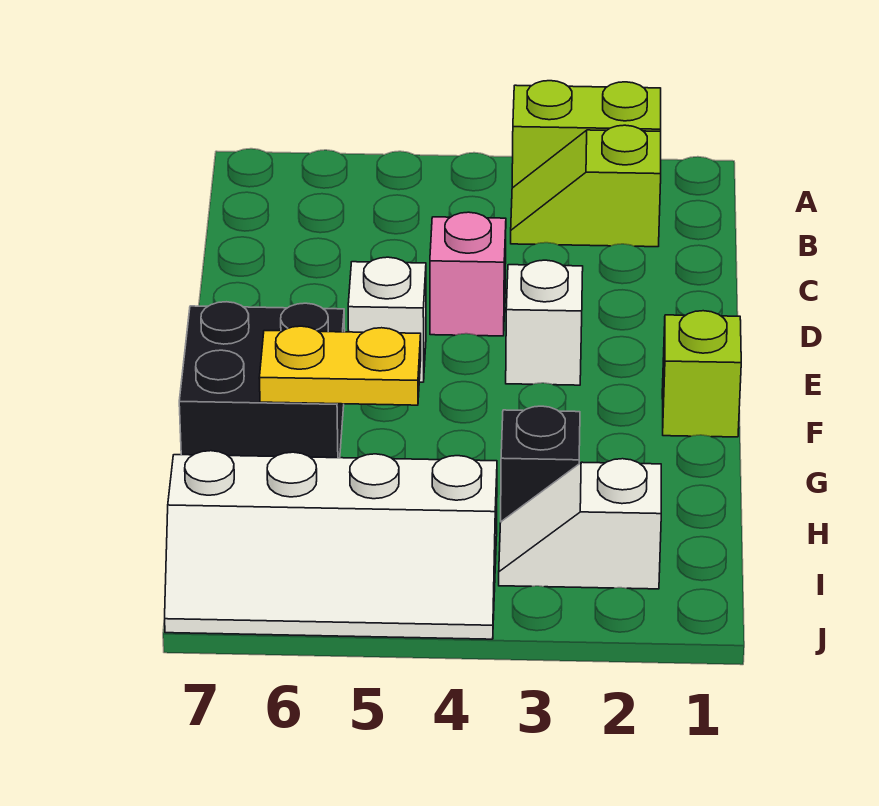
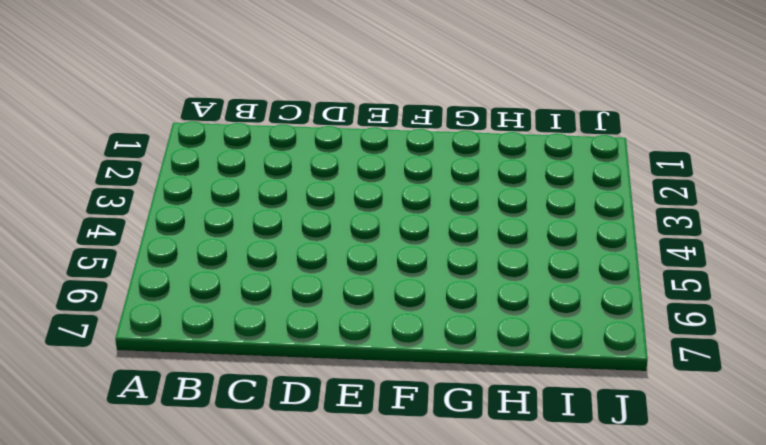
none -> lime 1x2 brick [512,81,661,188]
none -> lime 1x2 slope [511,125,661,247]

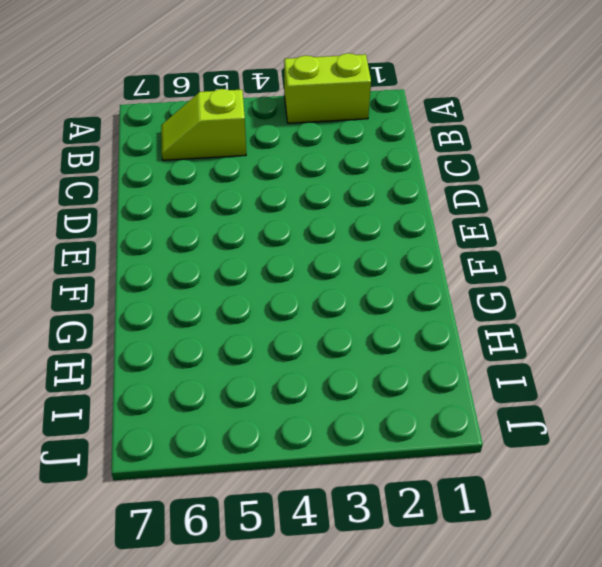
lime 1x2 slope [161,89,246,160] -> lime 1x2 slope moved to [511,125,661,247]
none -> pink 1x1 brick [430,212,506,336]
none -> white 1x1 brick [506,260,583,385]

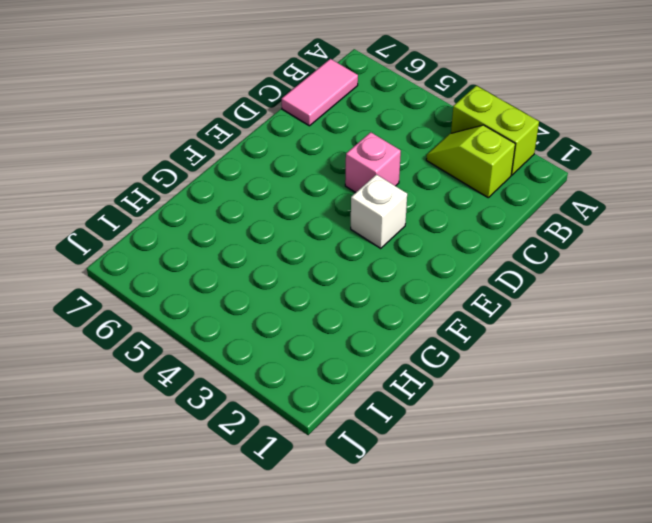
pink 1x2 tile [282,59,358,126] -> none
none -> white 1x1 brick [348,257,426,382]
none -> lime 1x1 brick [662,311,741,437]

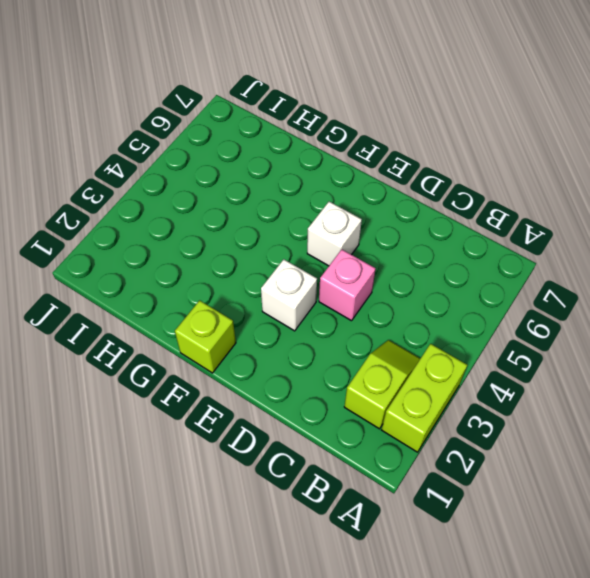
none -> black 2x2 brick [179,302,345,458]
none -> black 1x1 brick [501,406,580,522]

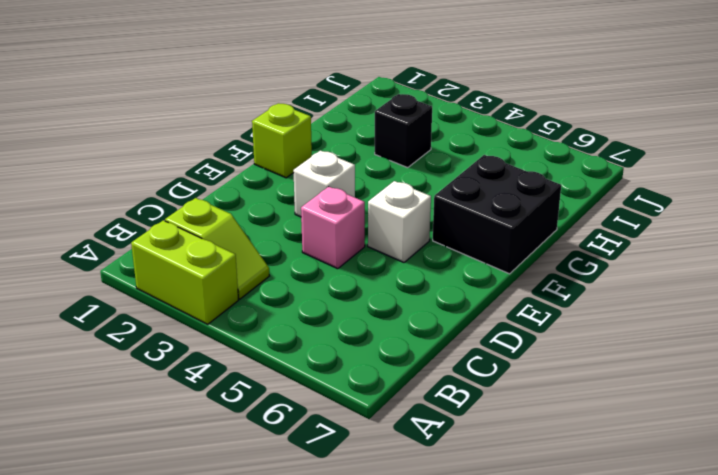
none -> white 1x2 slope [499,459,661,589]
none -> white 2x4 slope [165,451,497,639]

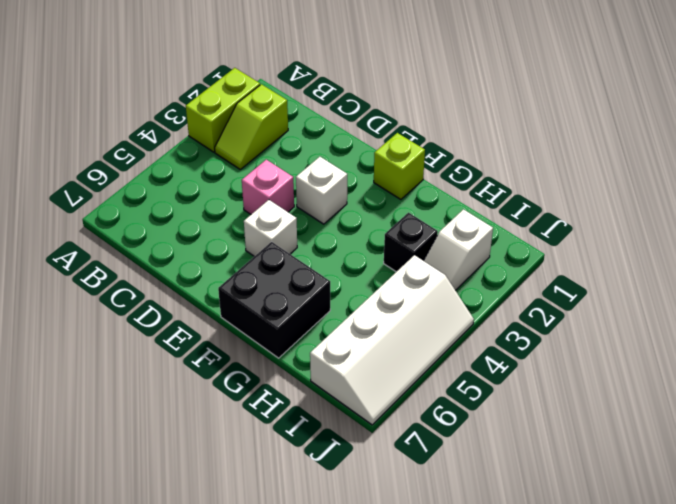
none -> yellow 1x2 plate [259,326,421,405]

